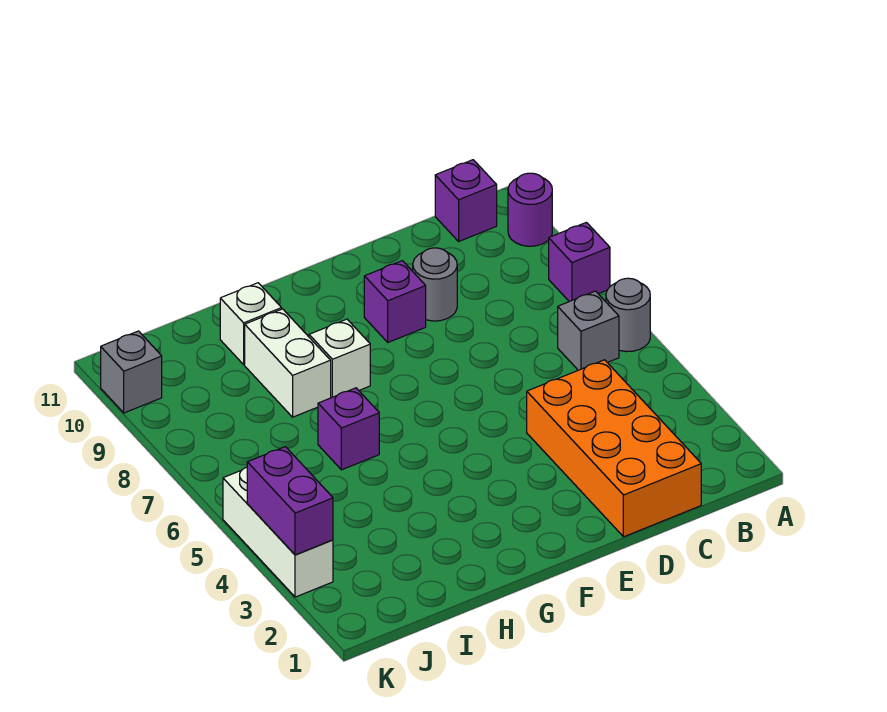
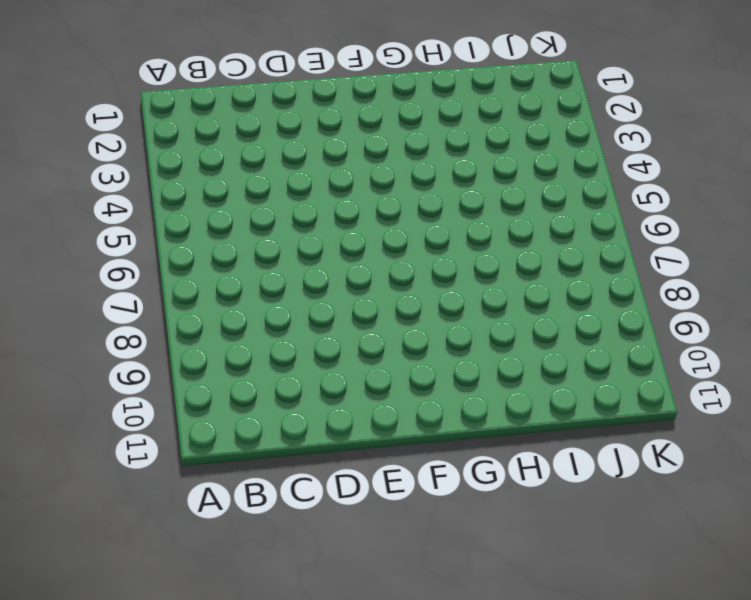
none -> grey 1x1 round brick [606,278,650,352]
none -> purple 1x1 brick [549,222,610,302]
none -> purple 1x1 round brick [508,173,552,246]

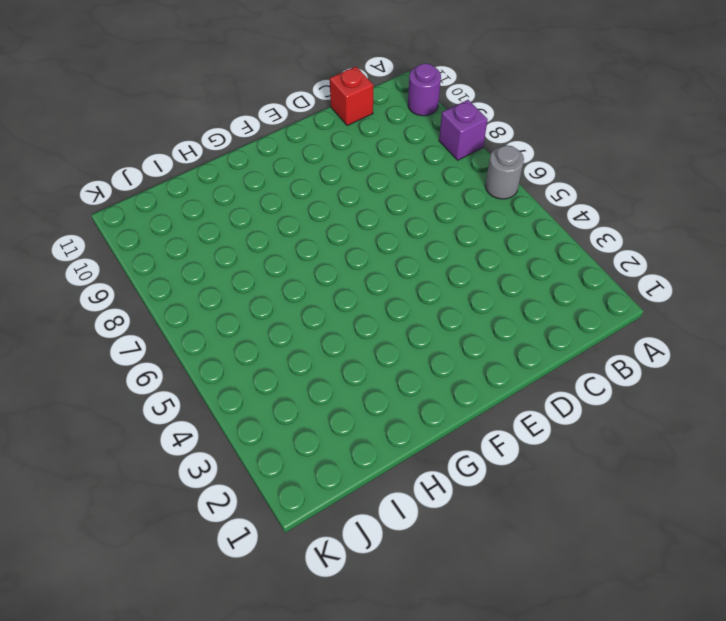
red 1x1 brick [330,67,373,126] -> none
none -> grey 1x1 brick [558,291,619,370]
none -> purple 1x1 brick [435,160,497,241]
none -> orange 2x4 brick [527,360,701,537]

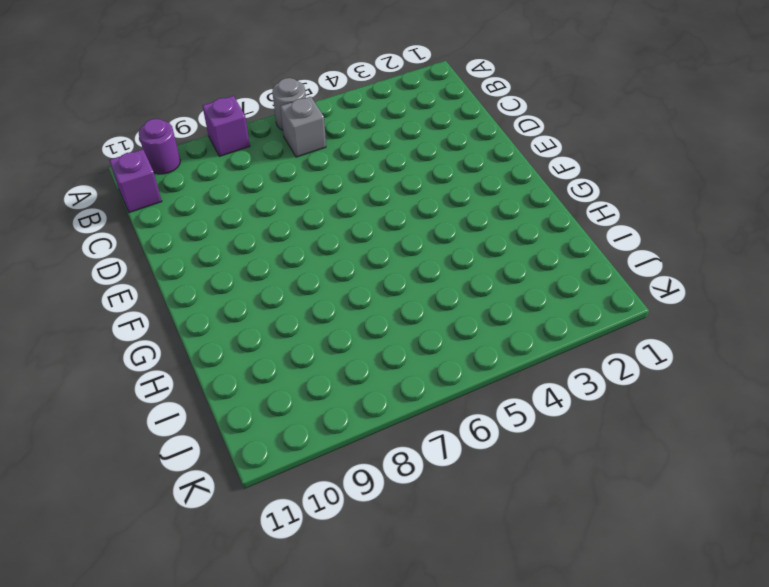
none -> orange 2x4 brick [527,360,701,537]
none -> grey 1x1 round brick [413,248,457,321]
none -> purple 1x1 brick [364,261,426,342]

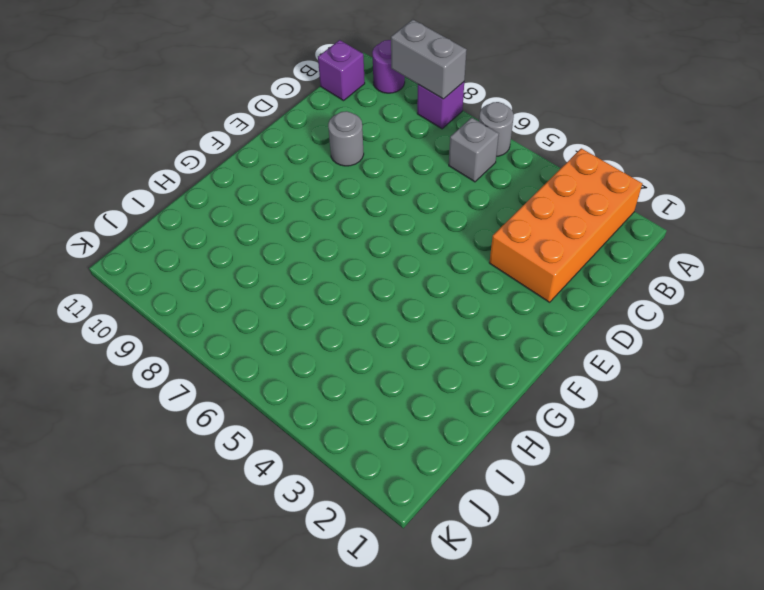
orange 2x4 brick [489,148,642,302] -> orange 2x4 brick turned to [527,360,701,537]
grey 1x2 brick [391,20,466,99] -> none
none -> purple 1x1 brick [364,261,426,342]
none -> white 1x1 brick [309,319,370,398]
none -> purple 1x1 brick [318,388,379,470]

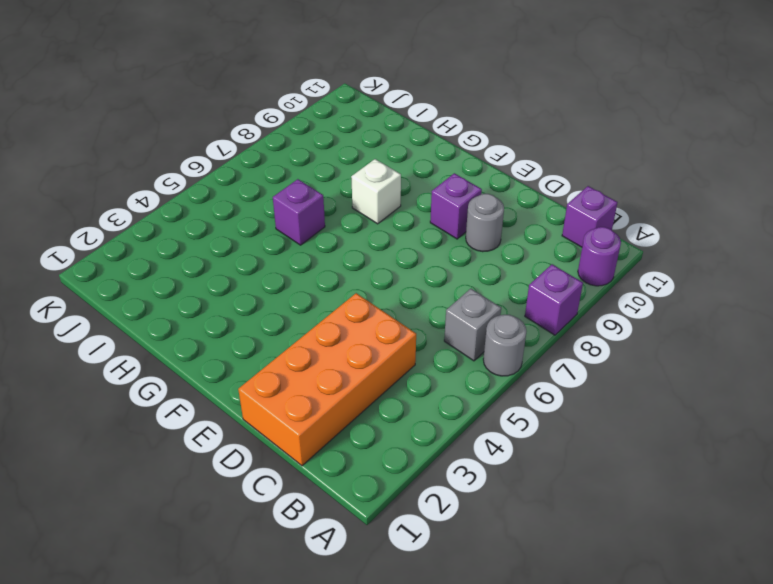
none -> white 1x2 brick [245,309,331,417]
none -> white 1x1 brick [220,283,282,364]
none -> white 1x3 brick [223,467,333,597]

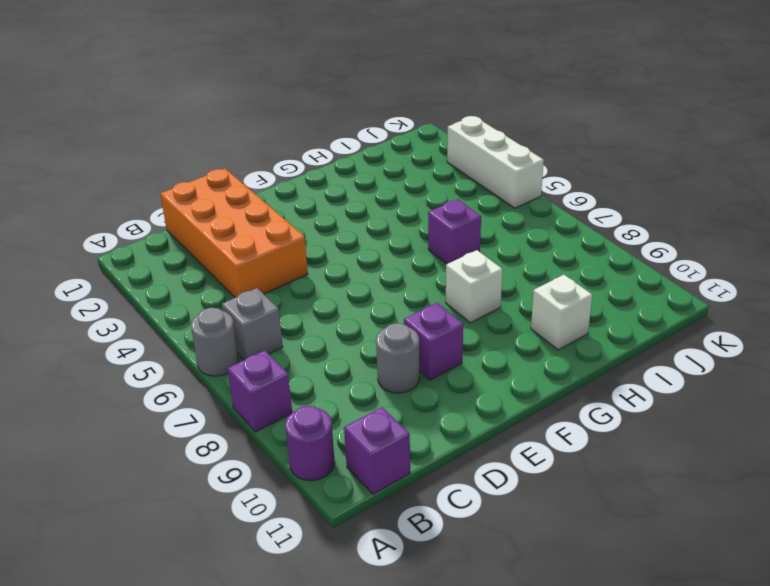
none -> white 1x2 brick [245,309,331,417]
none -> grey 1x1 brick [101,331,162,413]
none -> purple 1x2 brick [247,447,333,555]

